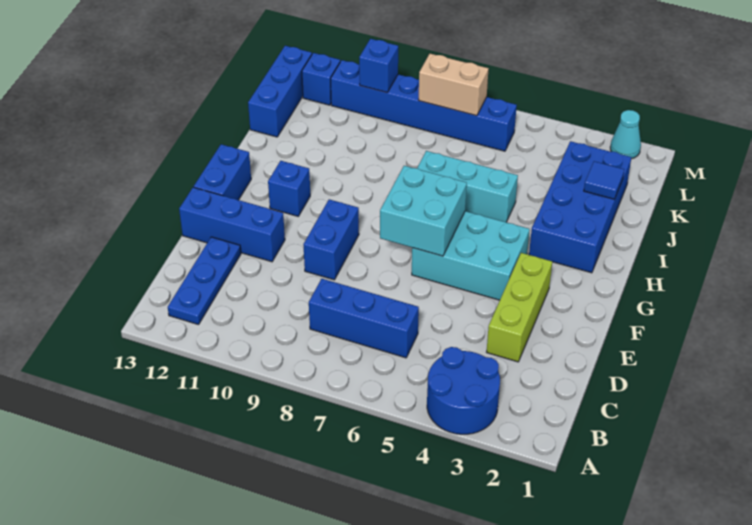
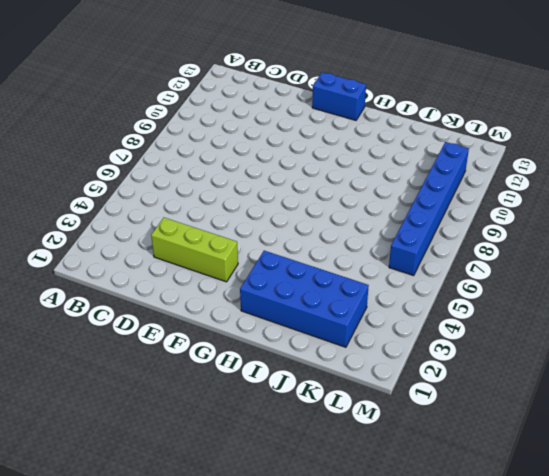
none -> blue 2x2 round brick [427,347,500,434]
none -> blue 1x3 plate [168,237,241,325]
none -> blue 1x3 brick [309,279,419,358]

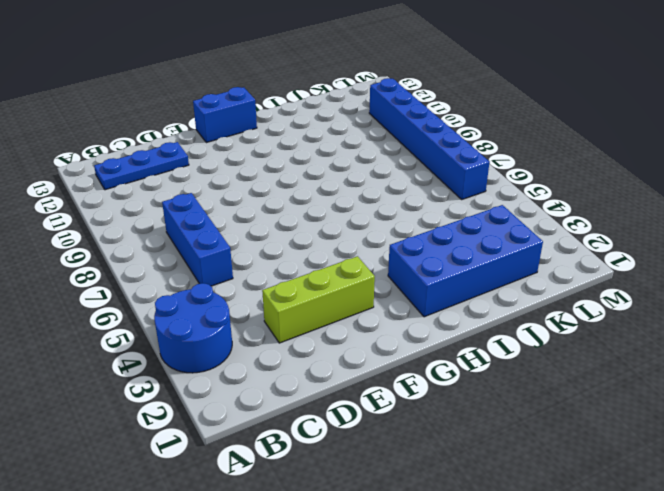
none -> blue 1x2 brick [303,199,359,280]
none -> blue 1x3 brick [179,187,285,262]
none -> cyan 2x3 brick [412,211,530,300]

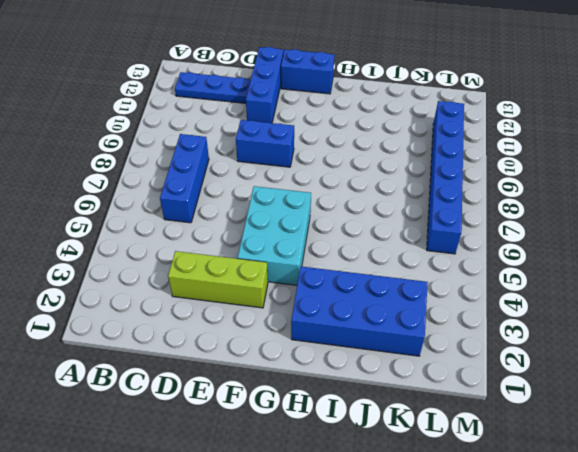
none -> blue 2x2 round brick [427,347,500,434]
none -> blue 1x1 brick [268,161,310,216]
none -> cyan 1x3 brick [417,151,518,222]

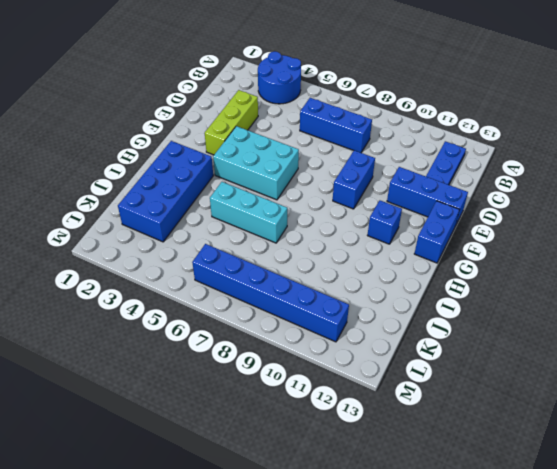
none -> blue 1x3 brick [248,46,312,137]
none -> blue 1x1 brick [302,53,340,105]
none -> cyan 1x1 cone [610,110,641,159]

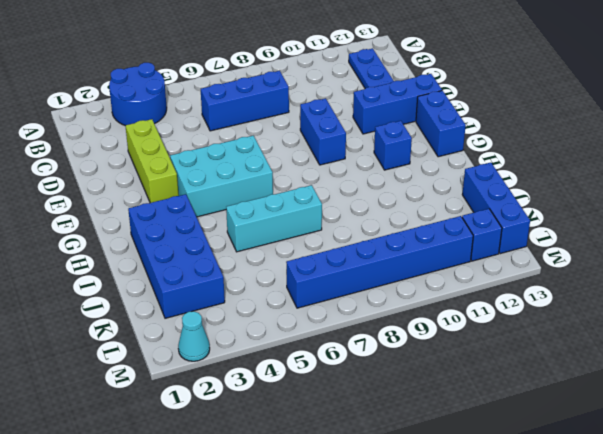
none -> cyan 2x2 brick [380,166,467,256]
none -> blue 1x1 tile [584,161,624,199]
none -> tan 1x2 brick [418,54,489,116]

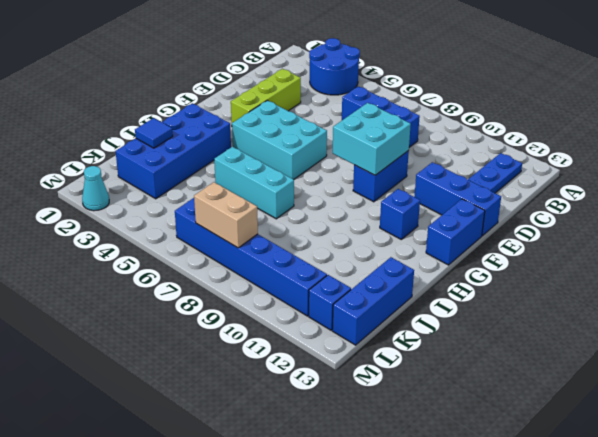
cyan 2x2 brick [333,103,411,175] -> cyan 2x2 brick moved to [380,166,467,256]
none -> blue 1x1 brick [359,39,398,92]

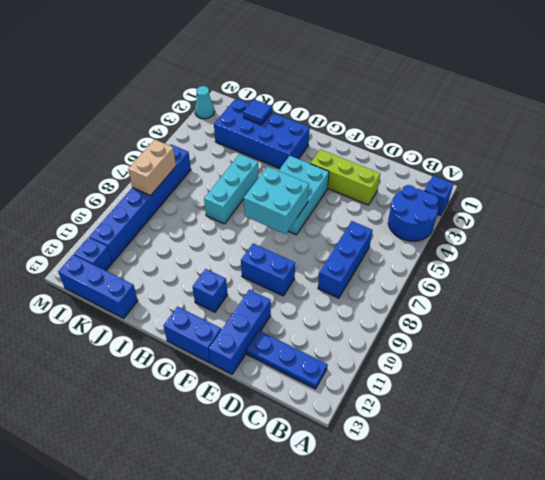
blue 1x1 brick [425,176,453,216] -> blue 1x1 brick moved to [359,39,398,92]

